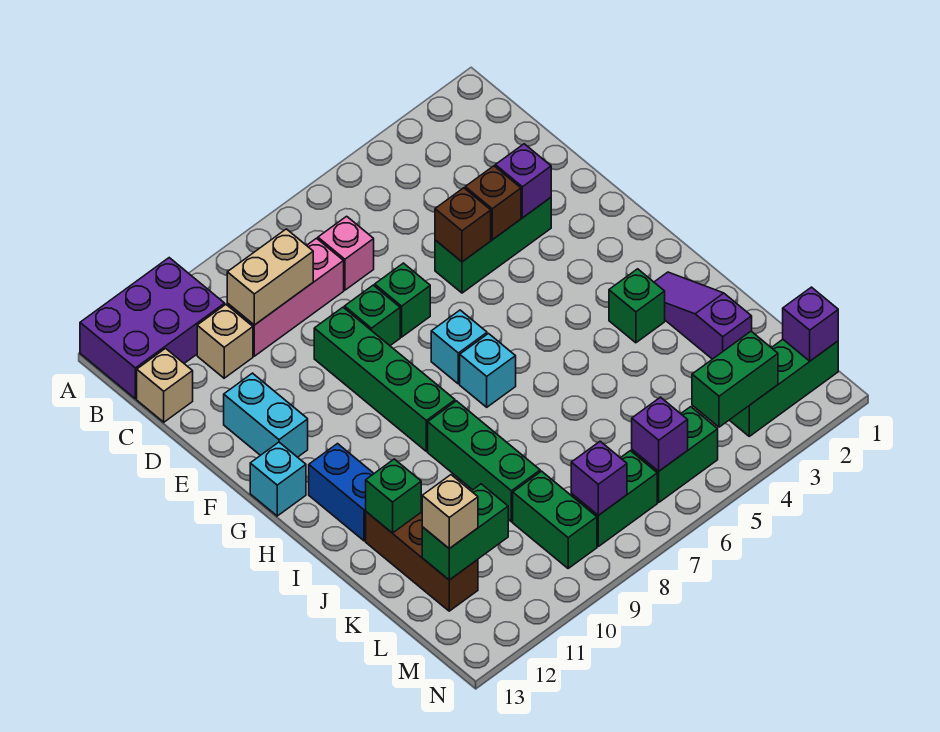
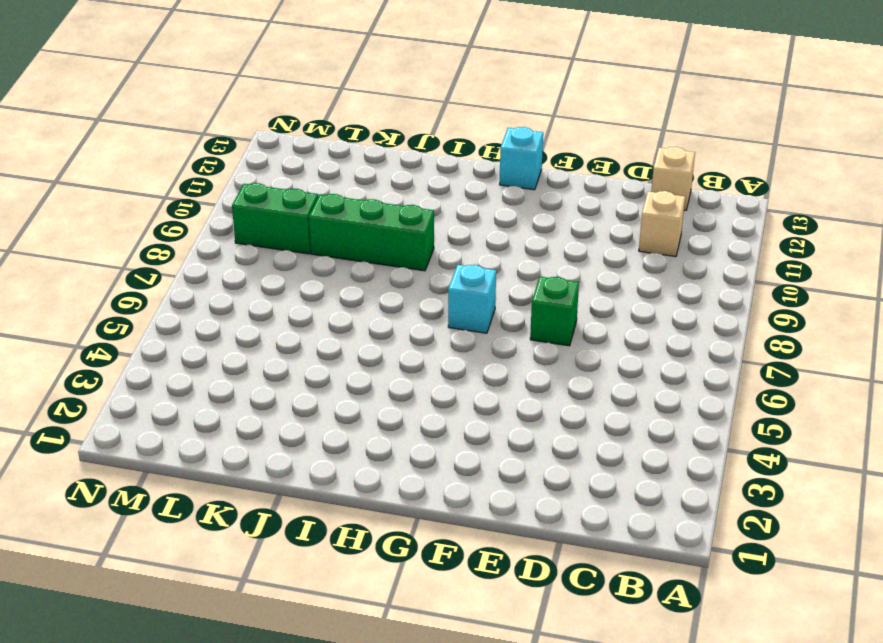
none -> purple 2x3 brick [80,258,225,399]
none -> pink 1x1 brick [318,216,374,290]
none -> pink 1x3 brick [227,238,344,356]
none -> green 1x3 brick [435,198,551,293]

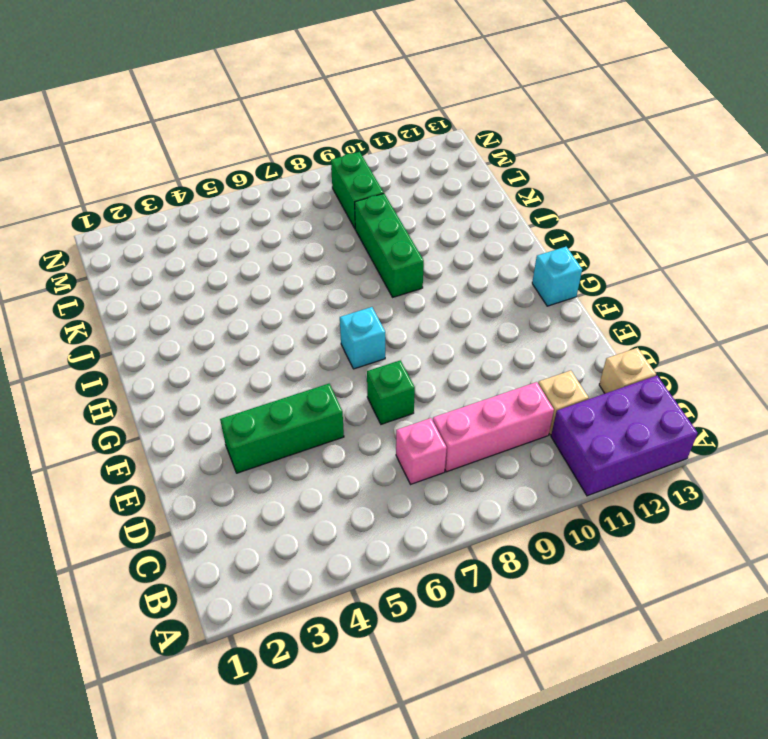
none -> green 1x1 brick [344,285,400,345]
none -> green 1x4 brick [314,307,455,451]
none -> cyan 1x2 brick [224,373,308,457]
none -> cyan 1x1 brick [460,334,516,407]

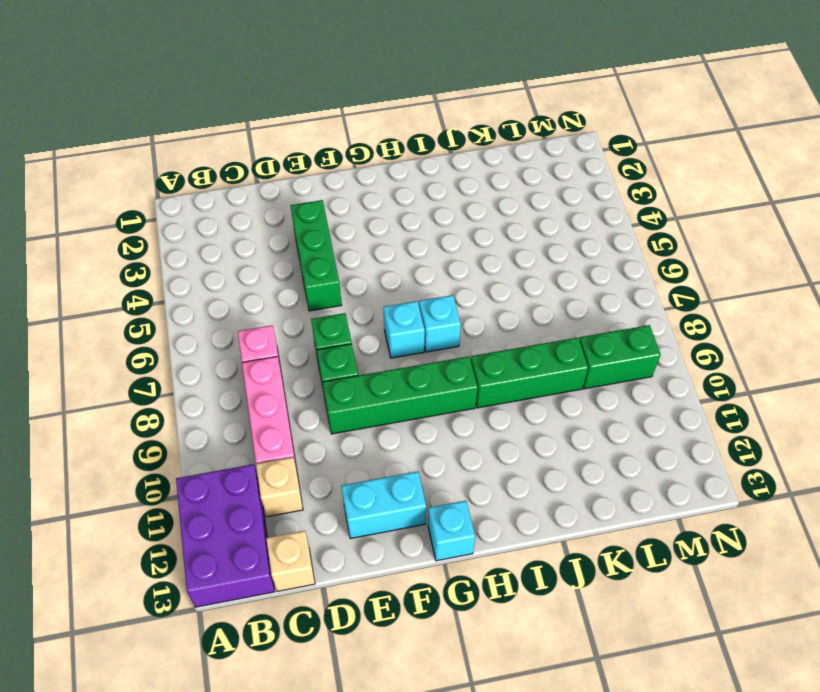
none -> blue 1x2 brick [309,444,374,541]
none -> purple 1x3 slope [654,272,752,359]
none -> green 1x1 brick [609,269,665,343]
none -> brown 1x3 brick [366,512,478,611]

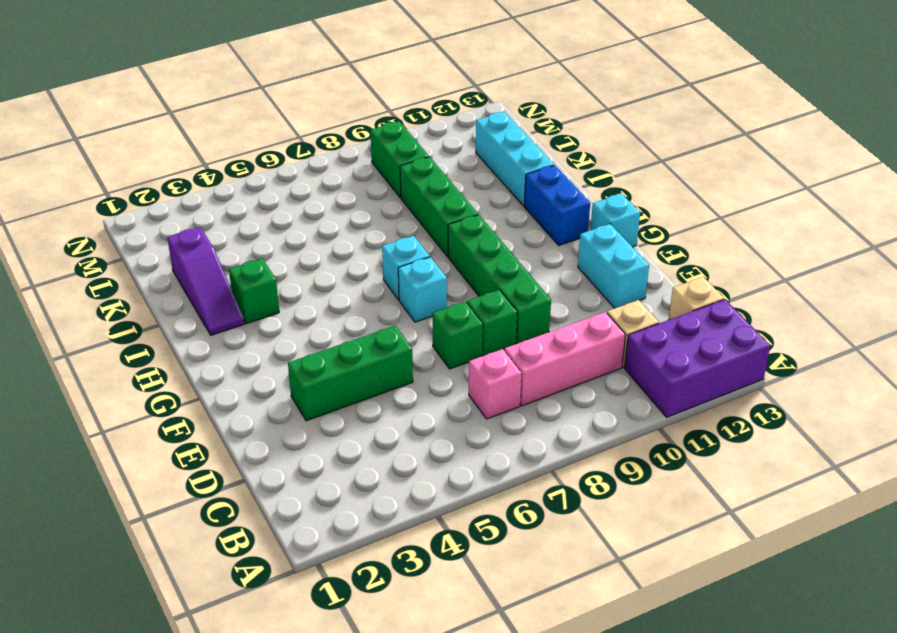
cyan 1x3 brick [476,112,554,206] -> brown 1x3 brick [366,512,478,611]
none -> green 1x3 brick [730,340,838,436]
none -> green 1x2 brick [632,407,718,502]
none -> green 1x2 brick [571,451,657,546]
none -> tan 1x2 brick [227,229,313,325]

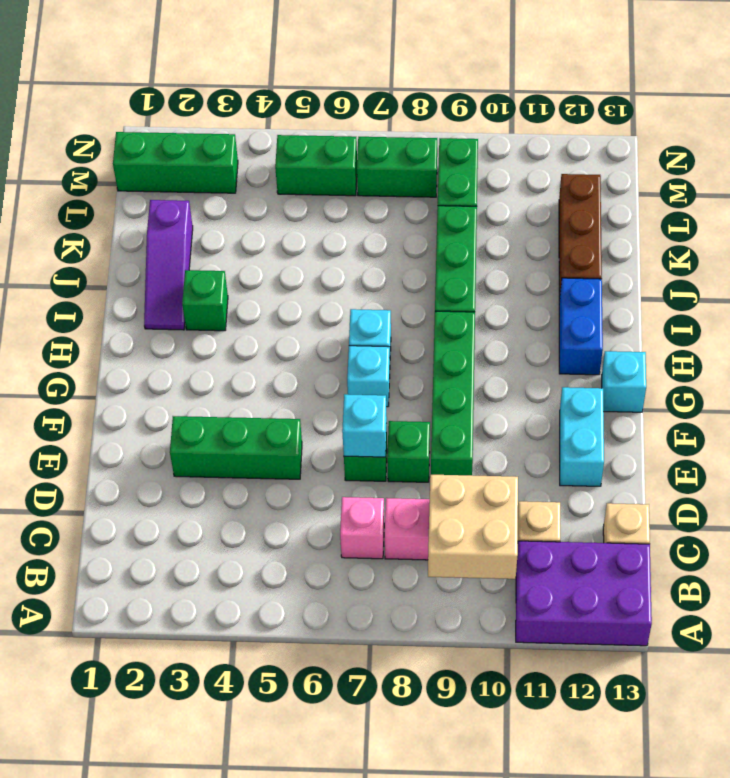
tan 2x2 brick [428,475,518,579] -> tan 1x2 brick [227,229,313,325]
cyan 1x1 brick [342,394,387,457] -> none
none -> purple 1x1 brick [495,144,551,218]
none -> brown 1x1 brick [465,166,521,240]
none -> brown 1x1 brick [435,188,491,262]
none -> green 1x1 brick [366,459,421,533]

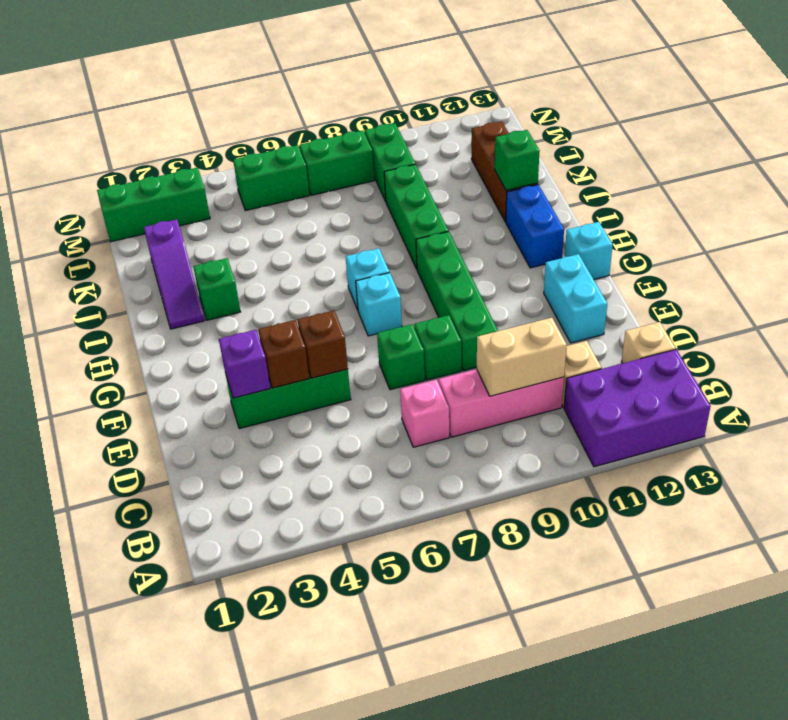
none -> green 1x2 brick [422,484,508,580]
none -> purple 1x1 brick [783,287,838,361]
none -> green 1x2 brick [692,331,778,427]
none -> purple 1x1 brick [632,397,688,471]

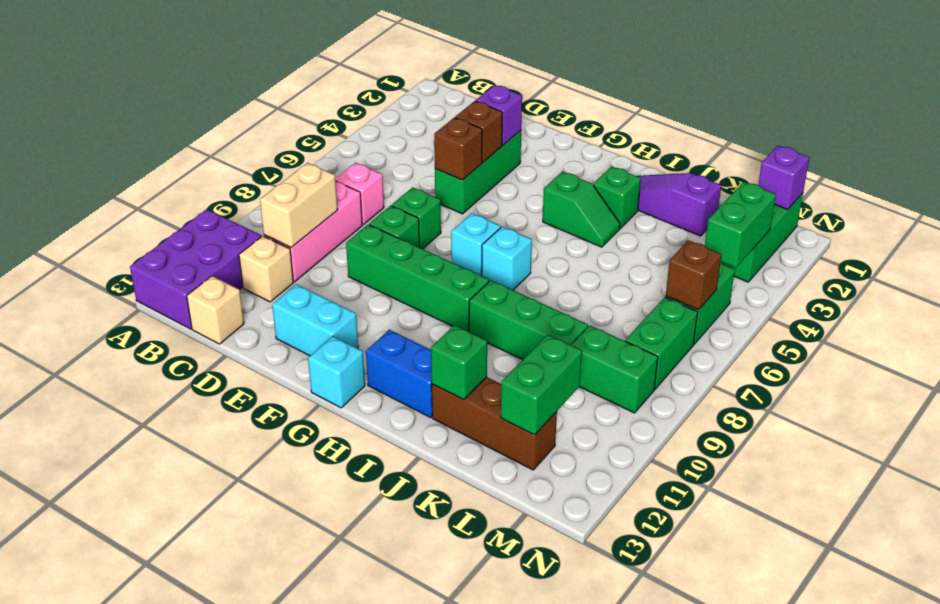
green 1x2 slope [543,172,620,247] -> none
brown 1x1 brick [666,240,722,310] -> purple 1x1 brick [632,397,688,471]
none -> purple 1x1 brick [571,441,627,515]
none -> tan 1x1 brick [422,475,478,549]

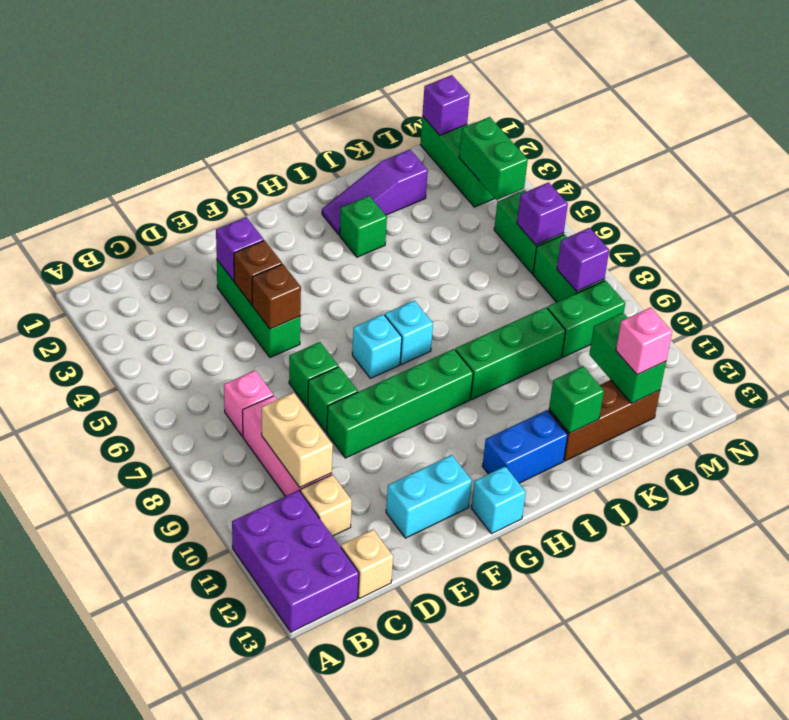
pink 1x1 brick [616,307,672,375] -> tan 1x1 brick [422,475,478,549]

